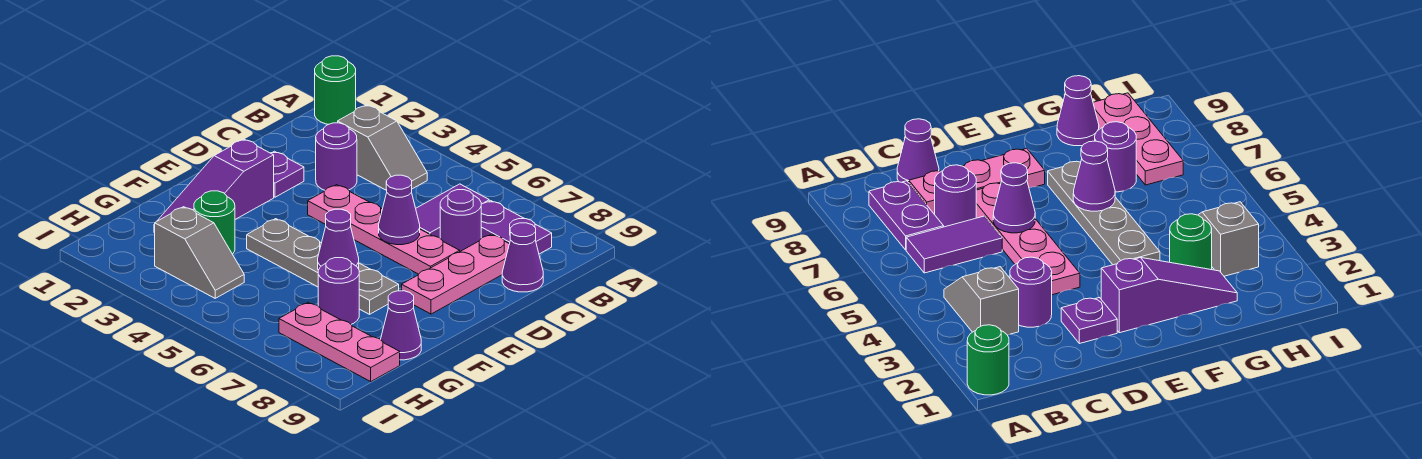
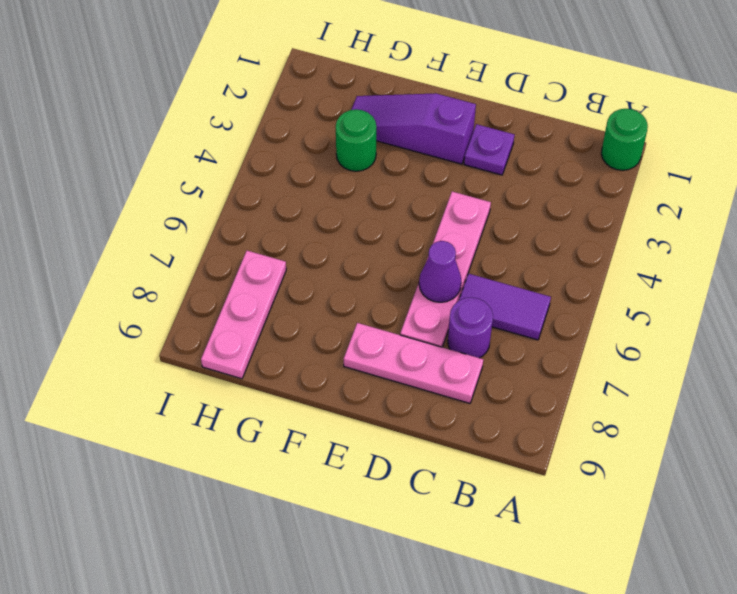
none -> grey 1x2 slope [338,105,427,191]
none -> purple 1x2 plate [481,201,552,254]
none -> purple 1x1 round brick [316,123,357,190]

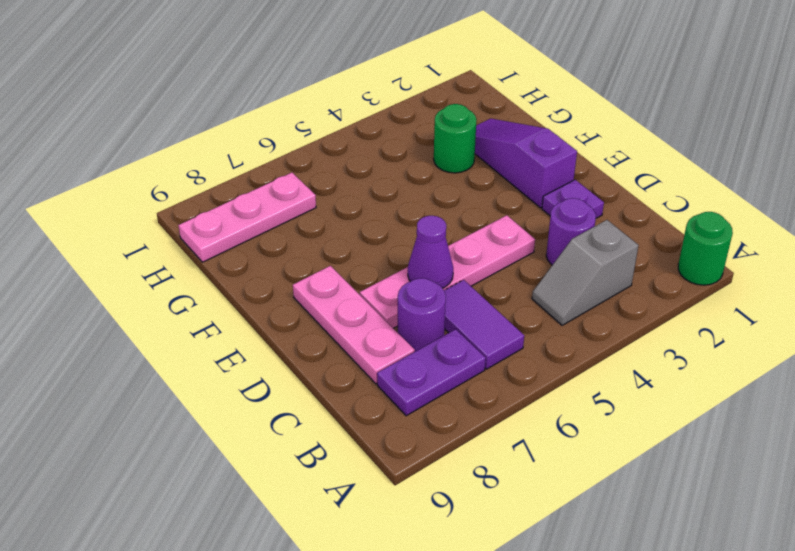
none -> purple 1x1 cone [502,223,543,292]
none -> grey 1x4 plate [247,219,399,314]
none -> purple 1x1 round brick [318,258,359,324]

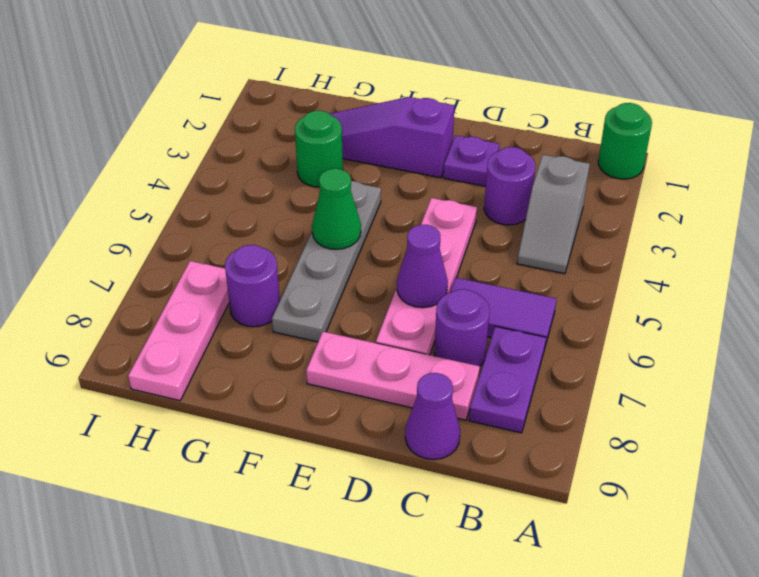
green 1x1 cone [312,169,361,249] -> none
none -> purple 1x1 cone [381,291,421,360]
none -> grey 1x2 slope [155,207,244,298]
none -> purple 1x1 cone [318,209,359,270]

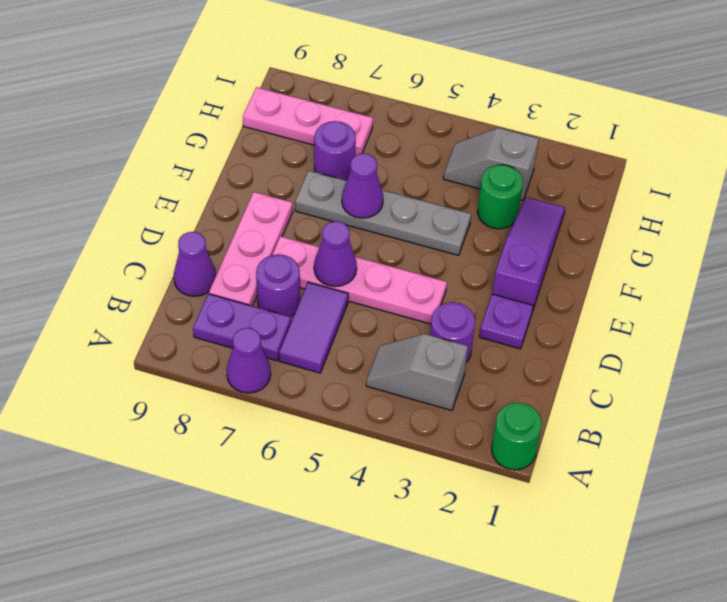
purple 1x1 cone [227,328,271,393] -> purple 1x1 cone moved to [381,291,421,360]

